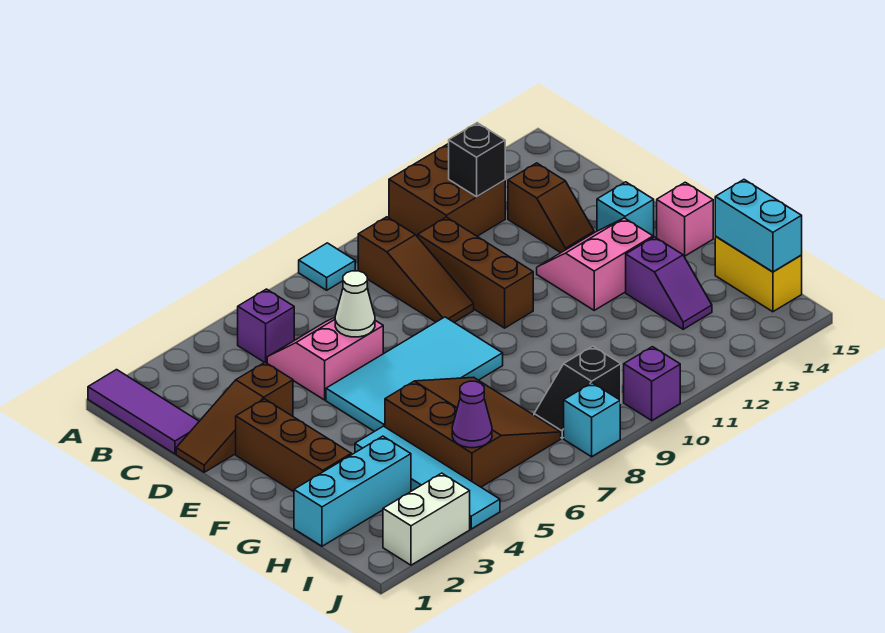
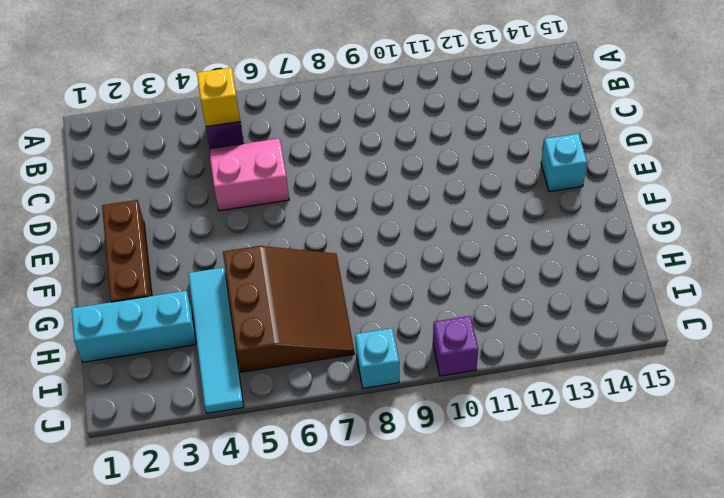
yellow 1x1 brick [197,68,240,127] -> none
none -> purple 1x3 tile [88,370,199,454]
none -> cyan 1x1 tile [299,243,355,290]
none -> brown 2x2 brick [389,144,505,237]

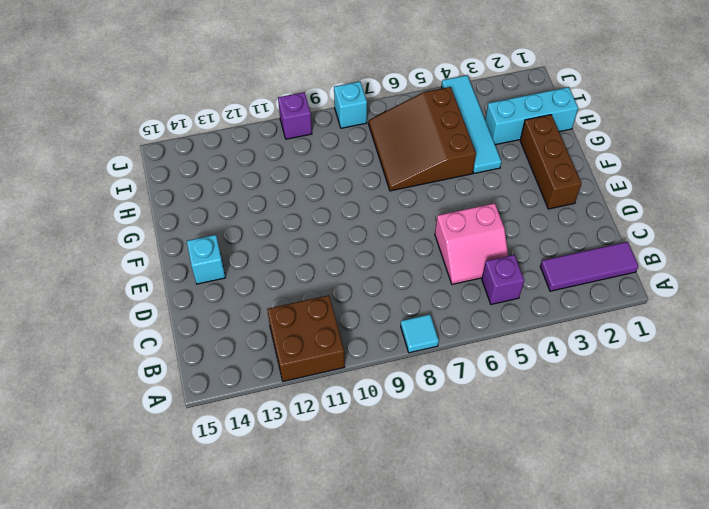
purple 1x3 tile [540,242,638,291] -> purple 1x3 tile turned to [88,370,199,454]
none -> brown 1x3 slope [358,217,474,322]
none -> brown 1x3 brick [418,217,533,328]
none -> brown 1x2 slope [508,163,594,252]

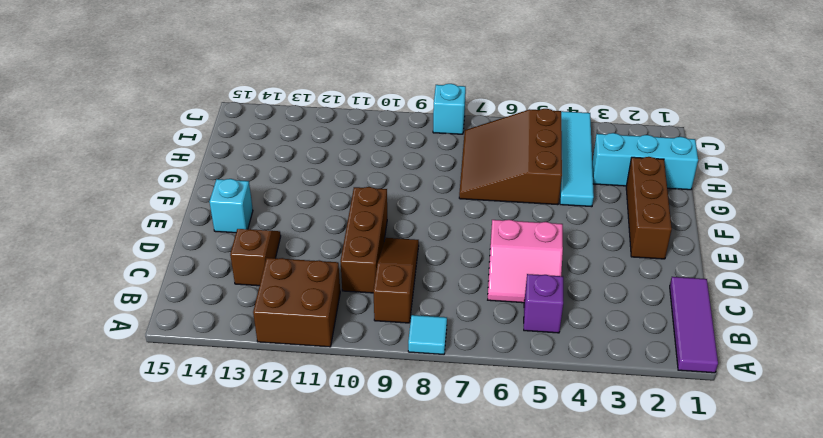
none -> brown 1x3 slope [176,362,293,472]
none -> cyan 2x4 tile [326,317,503,432]
none -> pink 2x2 slope [537,218,653,310]

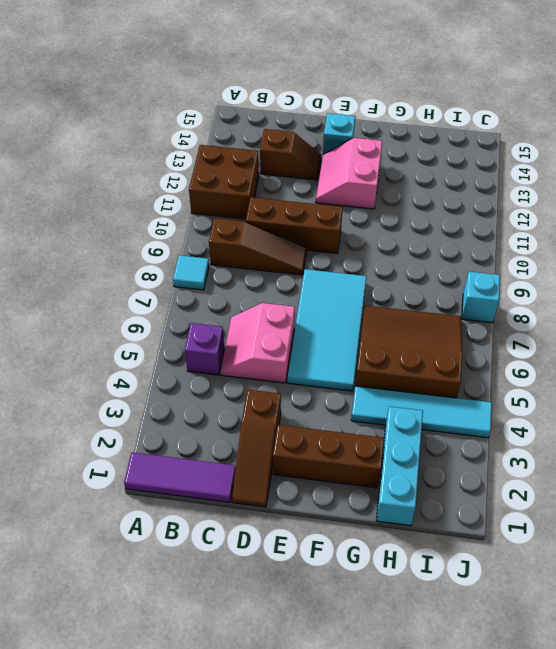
none -> pink 1x1 brick [657,182,713,256]
none -> purple 1x2 slope [626,237,712,329]
none -> yellow 1x2 brick [715,237,802,312]

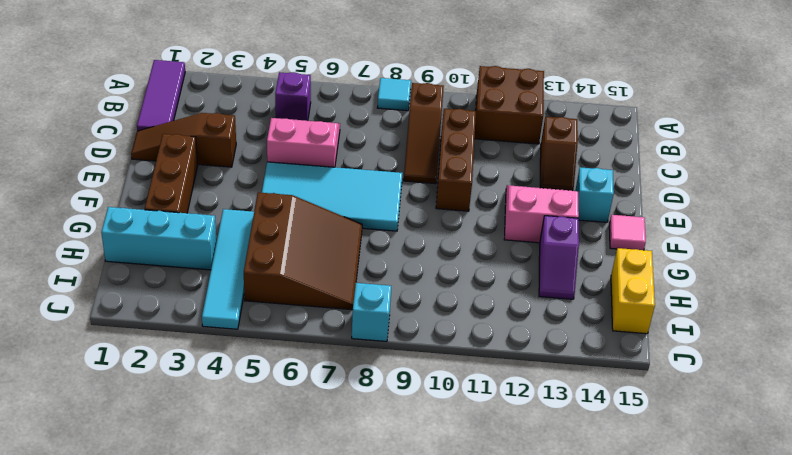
pink 1x1 tile [609,215,646,250] -> pink 1x1 brick [657,182,713,256]
none -> black 1x2 slope [534,346,621,438]
none -> white 1x2 brick [383,473,470,565]
none -> purple 1x1 brick [624,347,680,420]

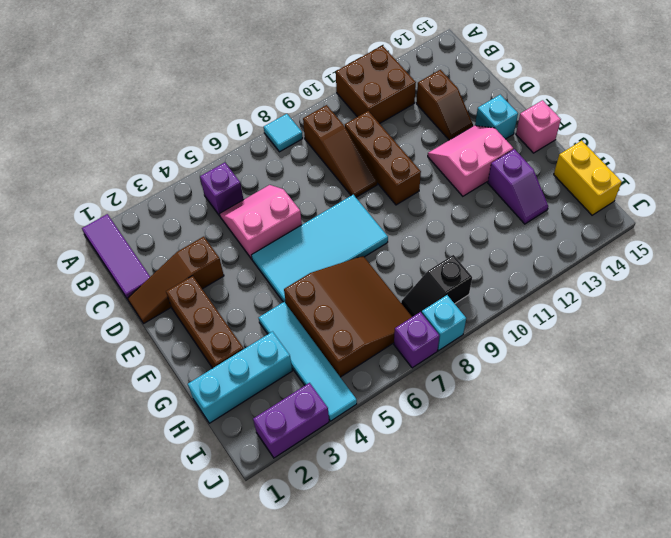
purple 1x2 brick [253,383,329,458] -> white 1x2 brick [383,473,470,565]
purple 1x1 brick [394,312,439,368] -> purple 1x1 brick moved to [624,347,680,420]
none -> black 1x1 brick [449,123,505,197]
none -> white 1x1 cone [335,271,375,337]
none -> cyan 1x2 brick [715,180,802,272]

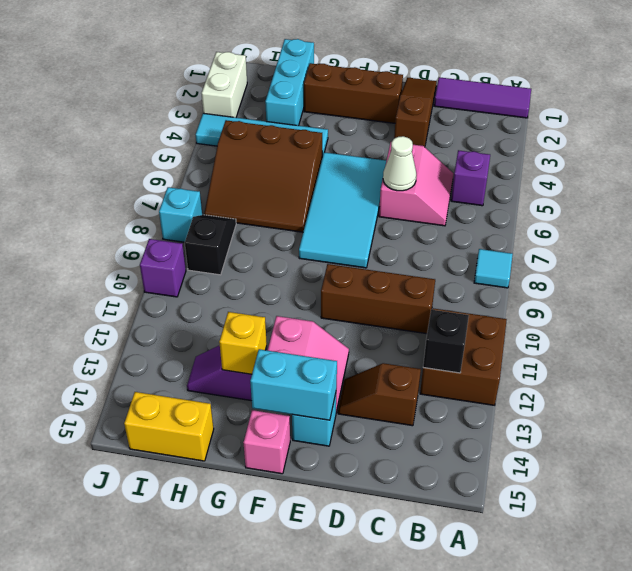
cyan 1x2 brick [250,349,337,420] -> cyan 1x2 brick moved to [715,180,802,272]
yellow 1x1 brick [219,312,267,374] -> none
none -> brown 1x3 slope [358,217,474,322]
none -> purple 1x1 cone [452,381,492,448]

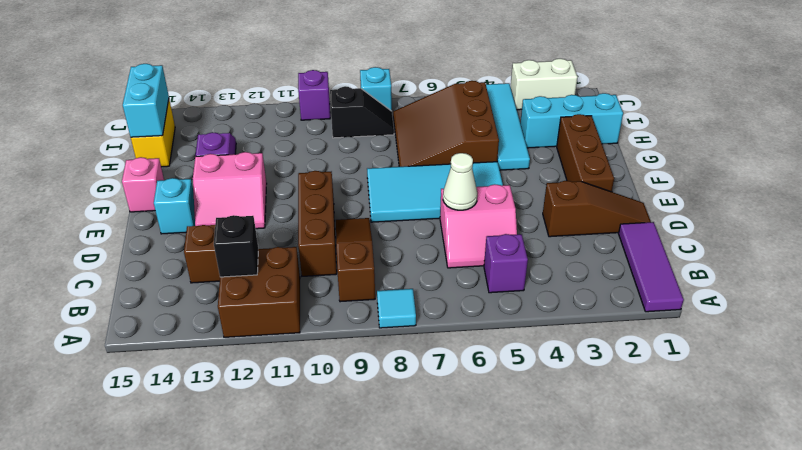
none -> purple 1x1 cone [452,381,492,448]

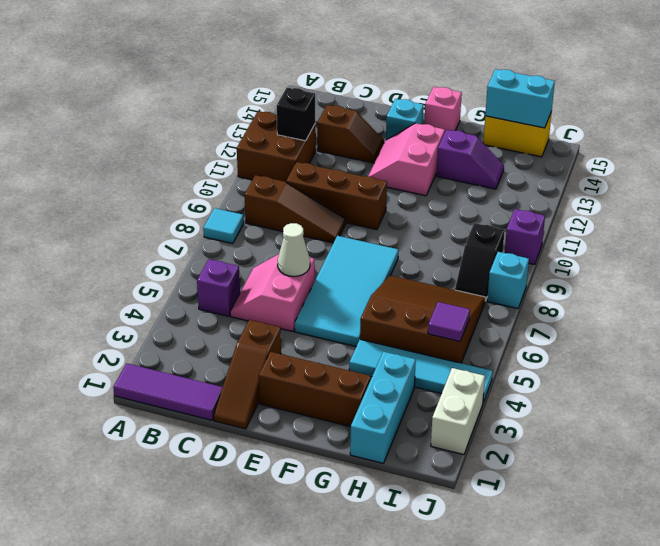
purple 1x1 tile [428,302,470,341] -> purple 1x1 cone [452,381,492,448]

